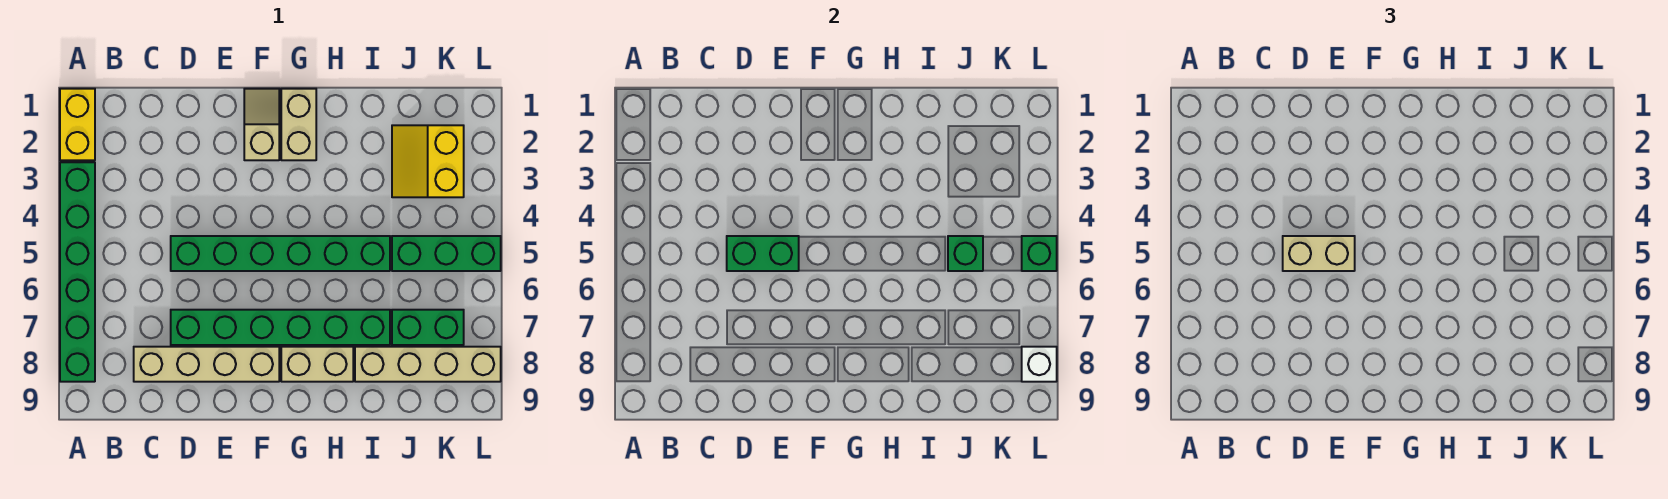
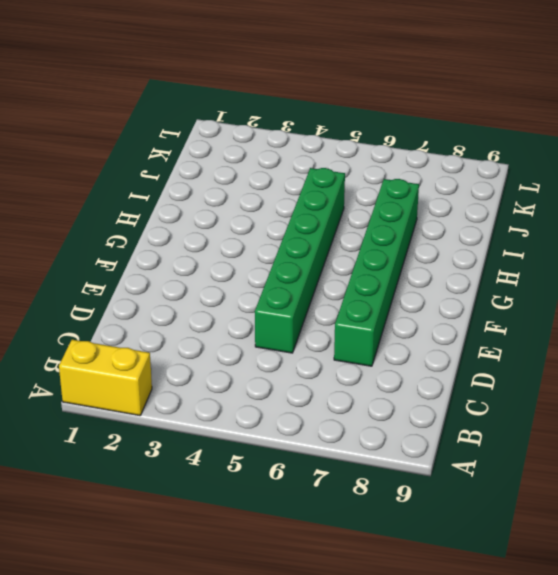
none -> green 1x6 brick [60,162,95,382]
none -> tan 1x4 brick [134,347,279,382]
none -> tan 1x2 slope [244,89,279,160]

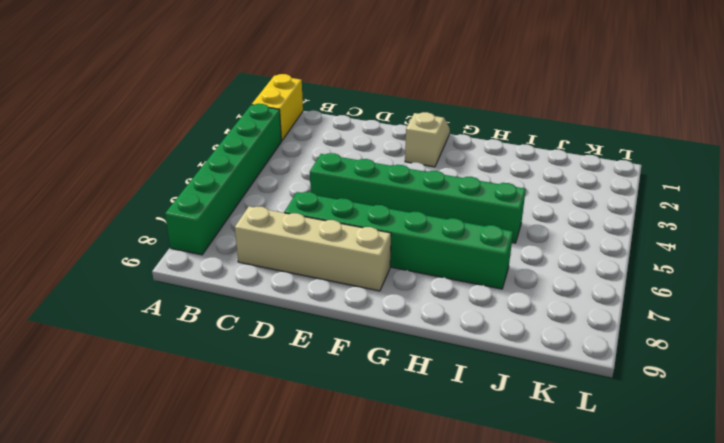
none -> tan 1x2 brick [281,89,316,160]
none -> tan 1x2 brick [281,347,353,382]
none -> tan 1x4 brick [355,347,501,382]

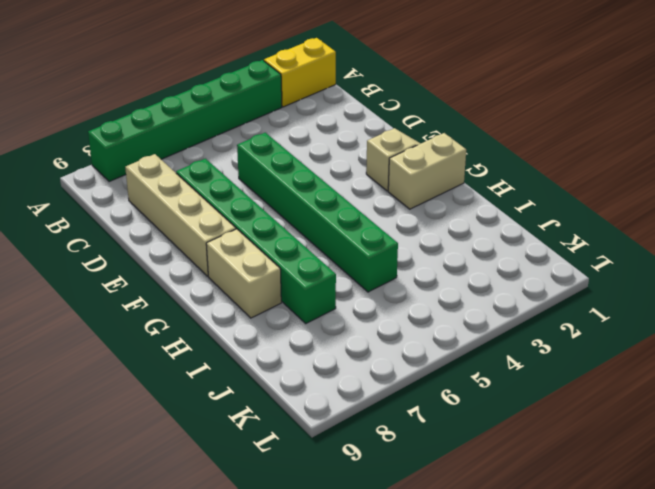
none -> tan 1x4 brick [355,347,501,382]
none -> yellow 2x2 slope [392,125,464,197]
none -> green 1x3 brick [392,236,501,271]

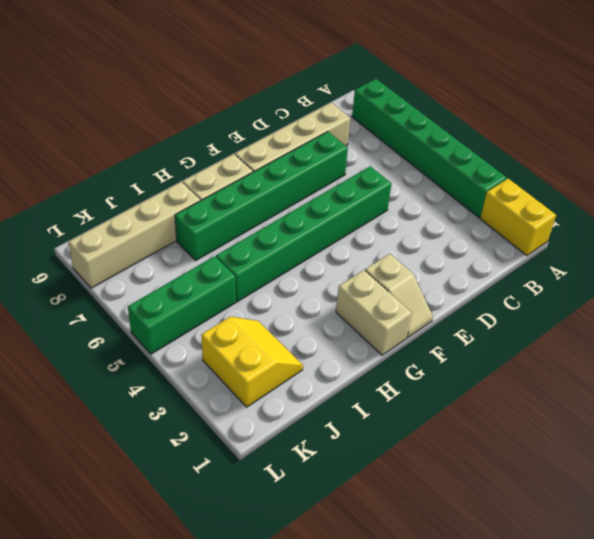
none -> green 1x2 brick [392,310,464,345]
none -> green 1x2 brick [727,236,799,271]
none -> green 1x1 brick [948,236,983,271]

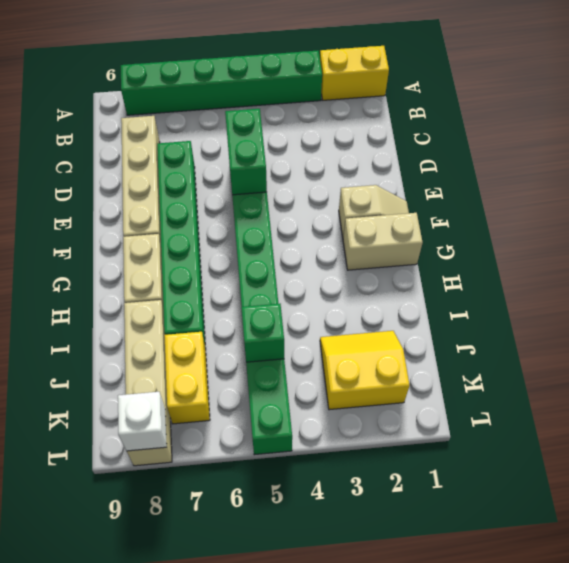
yellow 1x2 brick [164,332,210,424] -> green 1x2 brick [392,310,464,345]
none -> green 1x1 brick [1022,236,1057,271]
none -> tan 1x2 brick [1283,236,1355,271]

